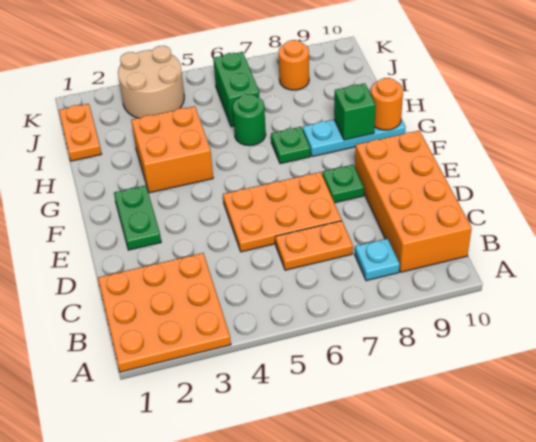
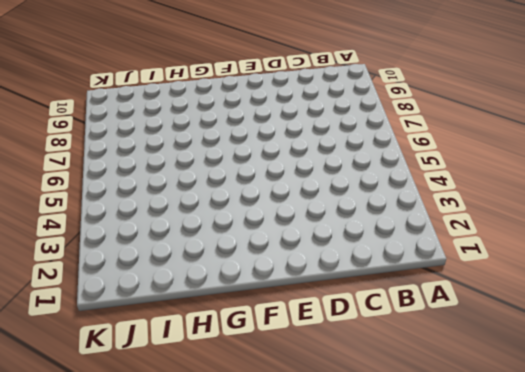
none -> orange 3x3 plate [98,253,231,372]
none -> cyan 1x1 plate [355,238,400,281]
none -> orange 2x4 brick [355,130,472,272]

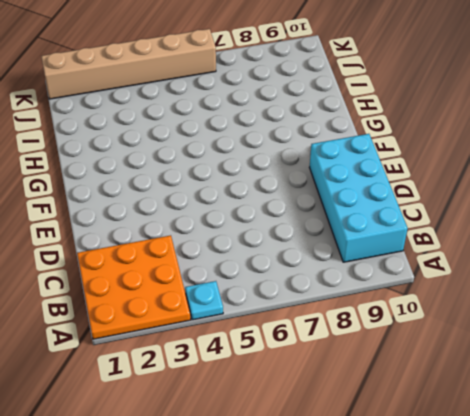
cyan 1x1 plate [185,281,223,320] -> cyan 1x1 plate moved to [355,238,400,281]
cyan 2x4 brick [310,134,408,262] -> orange 2x4 brick [355,130,472,272]
tan 1x6 brick [41,29,216,99] -> tan 2x2 round brick [118,46,184,118]
none -> orange 1x2 plate [275,221,353,270]
none -> orange 2x3 plate [223,172,342,252]
none -> green 1x2 plate [114,185,161,250]

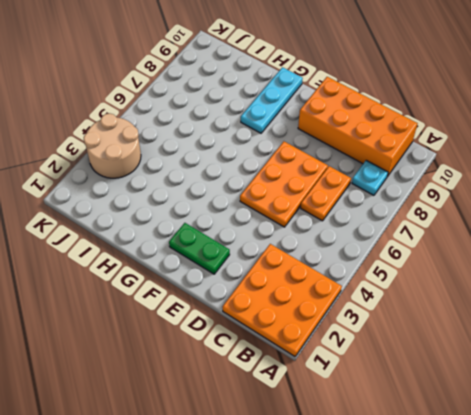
none -> green 1x1 plate [322,165,364,203]
none -> orange 2x2 brick [131,106,213,193]
none -> green 1x1 plate [271,127,310,164]

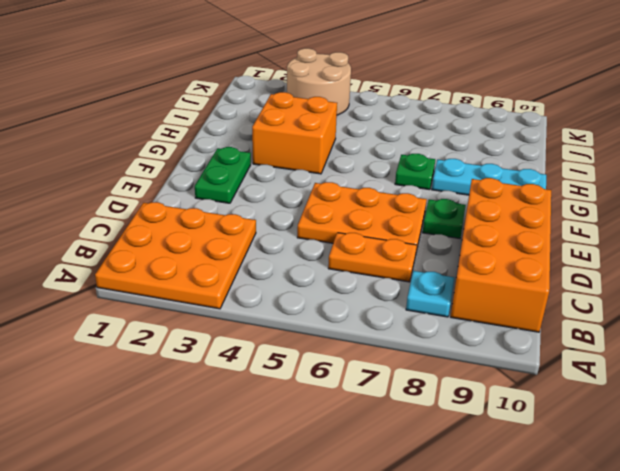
none -> green 1x1 round brick [233,94,266,146]
none -> orange 1x2 plate [59,104,101,161]
none -> green 1x2 brick [213,52,259,127]

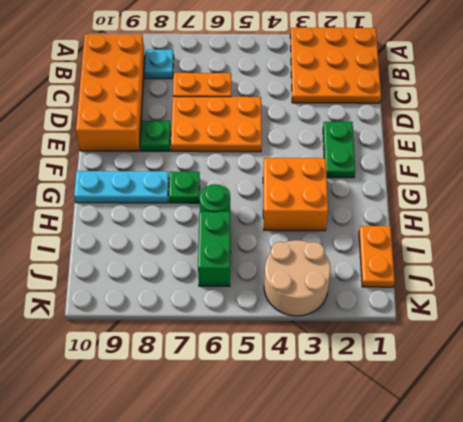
none -> orange 1x1 round brick [279,40,309,90]
none -> green 1x1 brick [334,83,376,140]
none -> orange 1x1 round brick [371,78,403,130]

